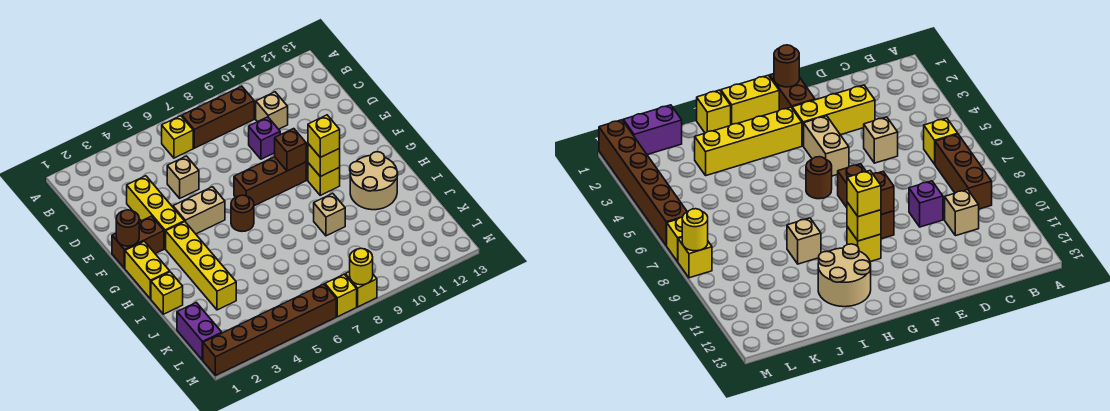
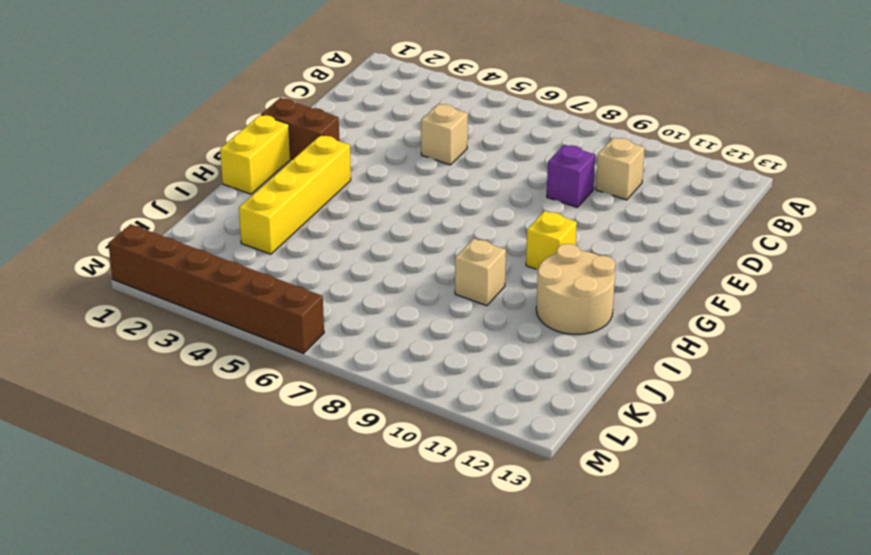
none -> yellow 1x1 brick [162,116,193,158]
none -> brown 1x3 brick [182,86,254,148]
none -> yellow 1x3 brick [127,176,184,249]

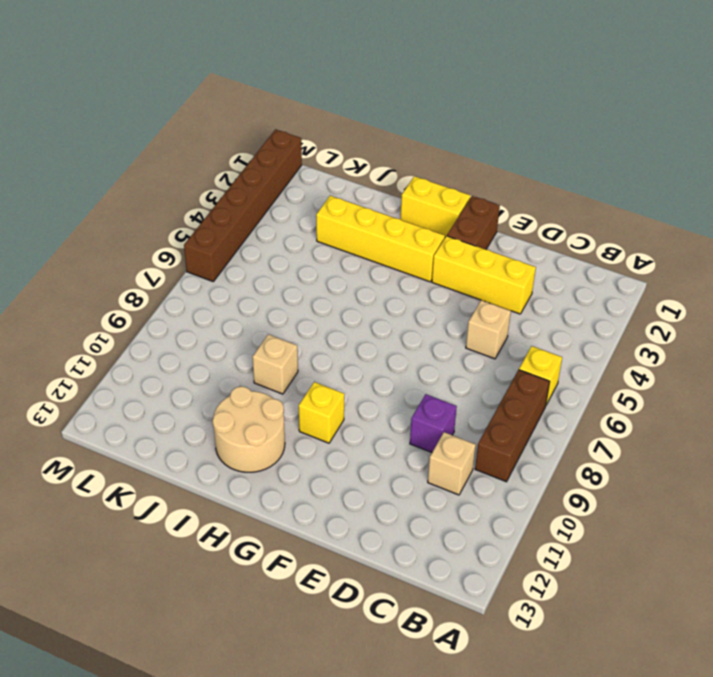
none -> tan 1x2 brick [173,187,225,234]
none -> brown 1x3 brick [234,157,306,206]
none -> brown 1x1 round brick [231,195,254,231]

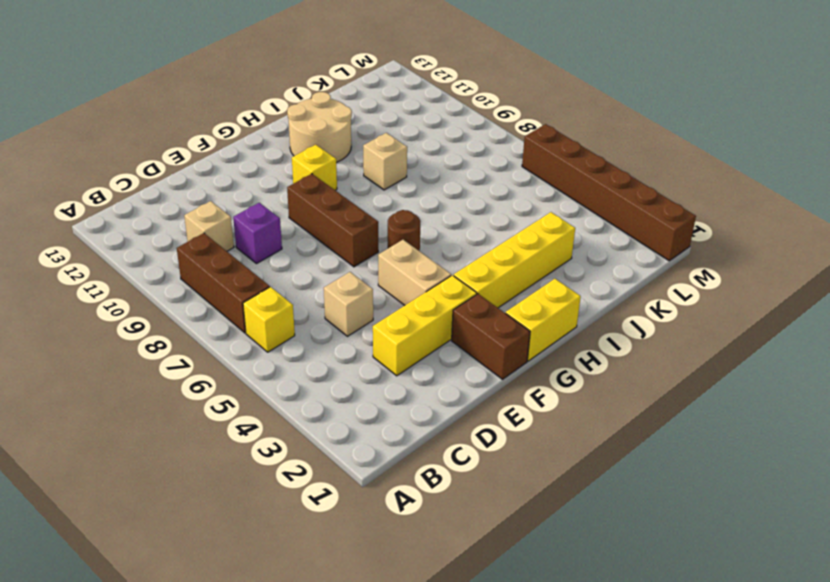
none -> yellow 1x1 brick [151,272,183,314]
none -> purple 1x2 brick [177,303,222,360]
none -> yellow 1x1 brick [325,274,357,317]

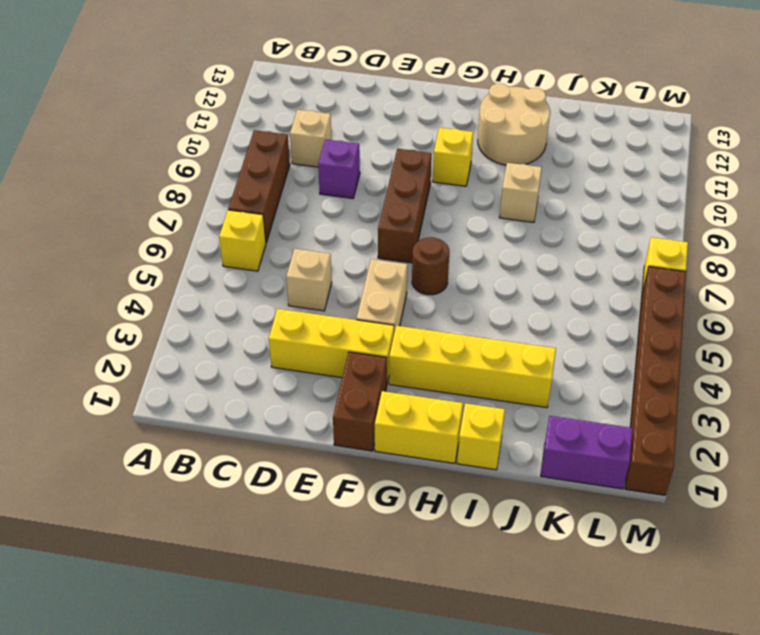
none -> yellow 1x1 brick [345,272,377,307]
none -> brown 1x1 round brick [116,210,139,246]
none -> brown 1x1 brick [275,129,306,171]

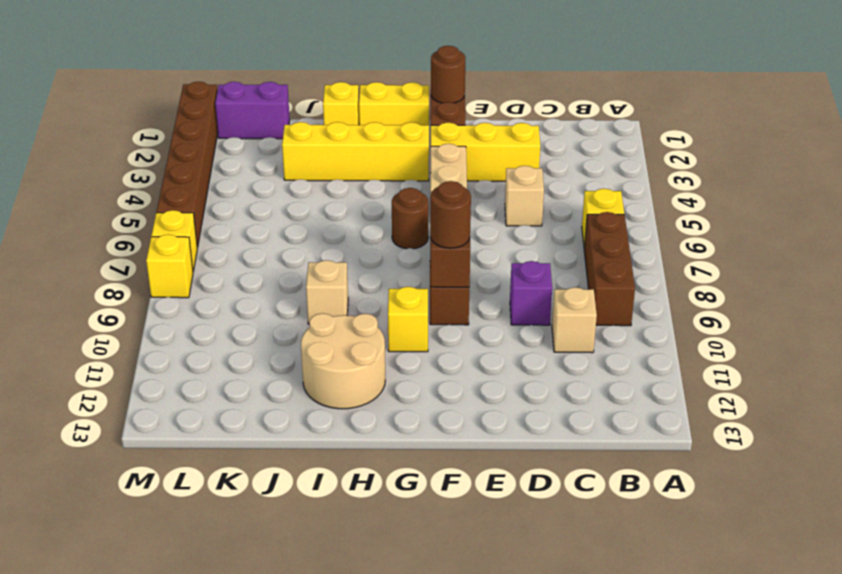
brown 1x1 round brick [430,181,471,248] -> none
none -> yellow 1x1 brick [308,144,340,176]
none -> yellow 1x1 round brick [349,249,373,285]
none -> yellow 1x1 brick [308,115,340,157]

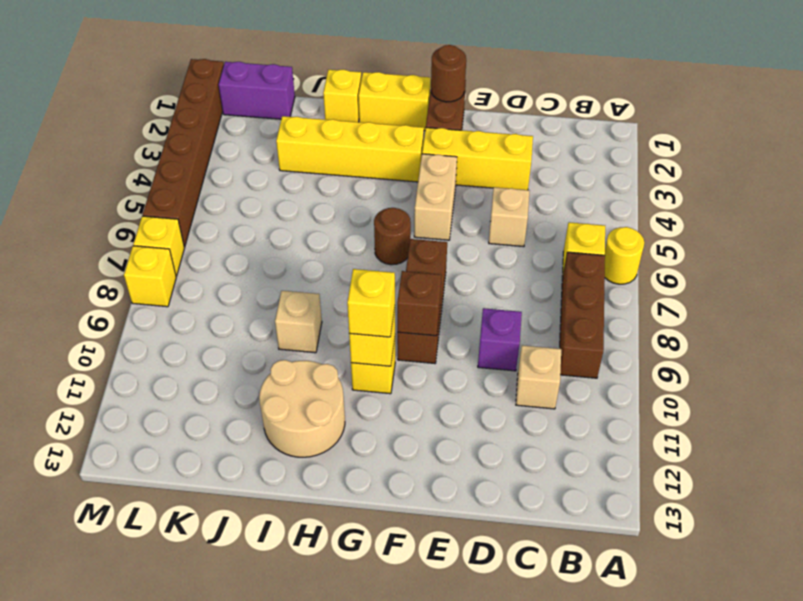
yellow 1x1 round brick [605,227,644,284] -> yellow 1x1 round brick moved to [349,249,373,285]

